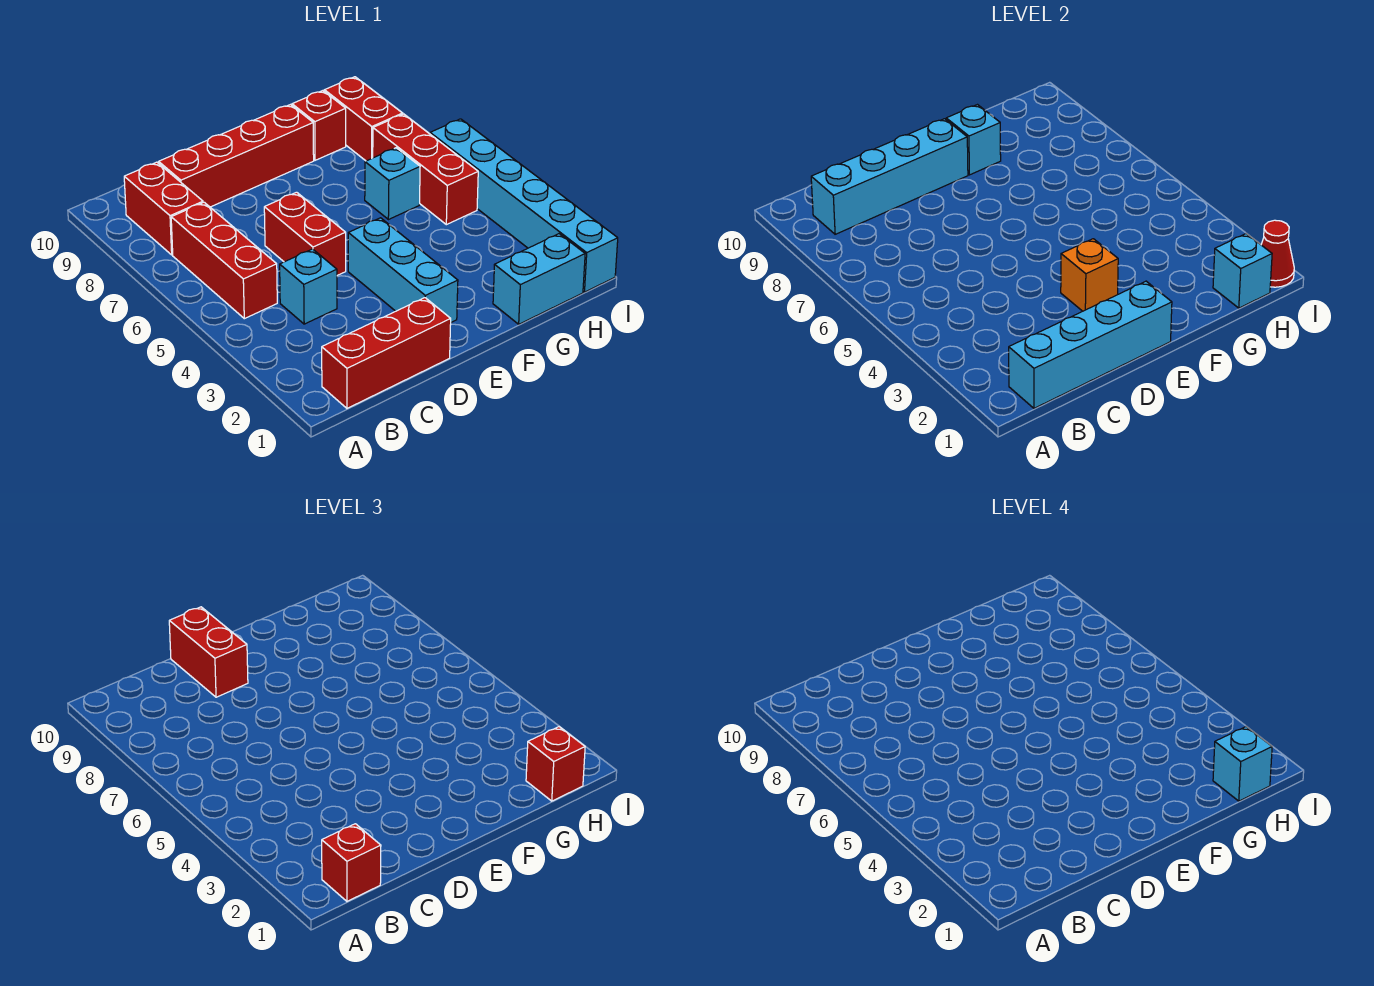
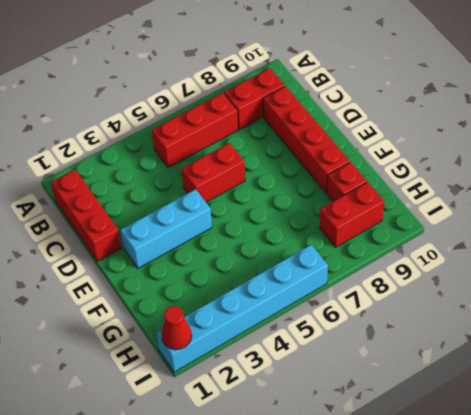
none -> cyan 1x1 brick [280,249,337,324]
none -> cyan 1x2 brick [493,234,585,324]
none -> cyan 1x1 brick [365,148,420,220]

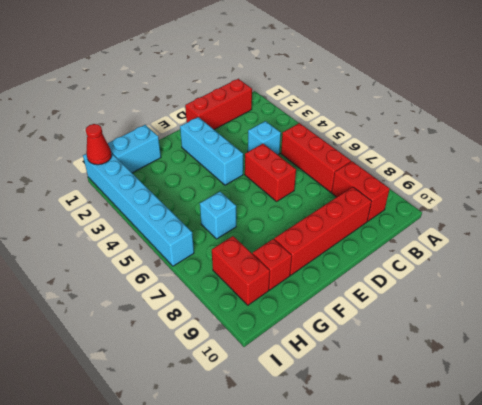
none -> red 1x3 brick [373,114,478,225]
none -> cyan 1x4 brick [1009,281,1172,408]
none -> cyan 1x4 brick [811,119,968,234]

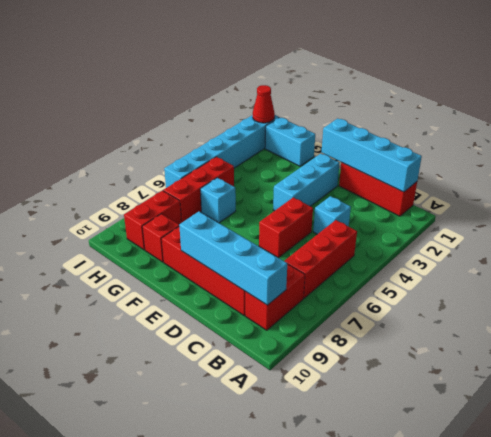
none -> orange 1x1 brick [1061,239,1118,311]
none -> cyan 1x1 brick [946,105,1001,175]
none -> cyan 1x1 brick [1213,234,1272,308]

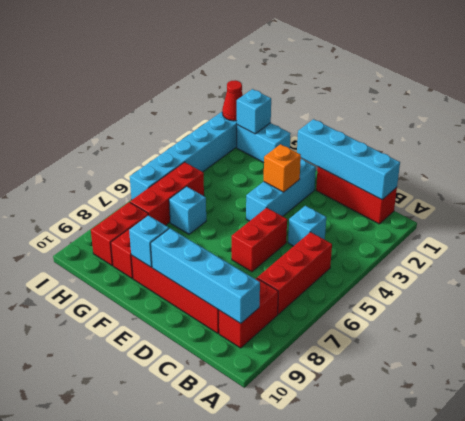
none -> red 1x1 brick [322,824,381,901]
none -> red 1x2 brick [169,607,248,697]
none -> red 1x1 brick [526,727,585,801]

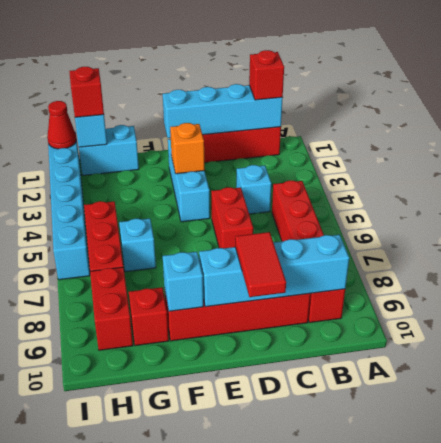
red 1x2 tile [235,232,286,297] -> red 1x2 brick [169,607,248,697]
none -> cyan 1x1 brick [1213,727,1272,801]

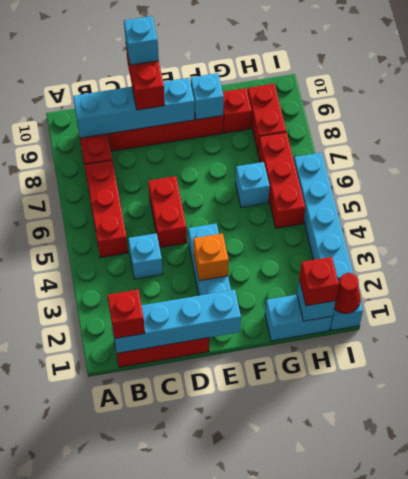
cyan 1x1 brick [124,16,159,65] -> cyan 1x1 brick moved to [1213,727,1272,801]

